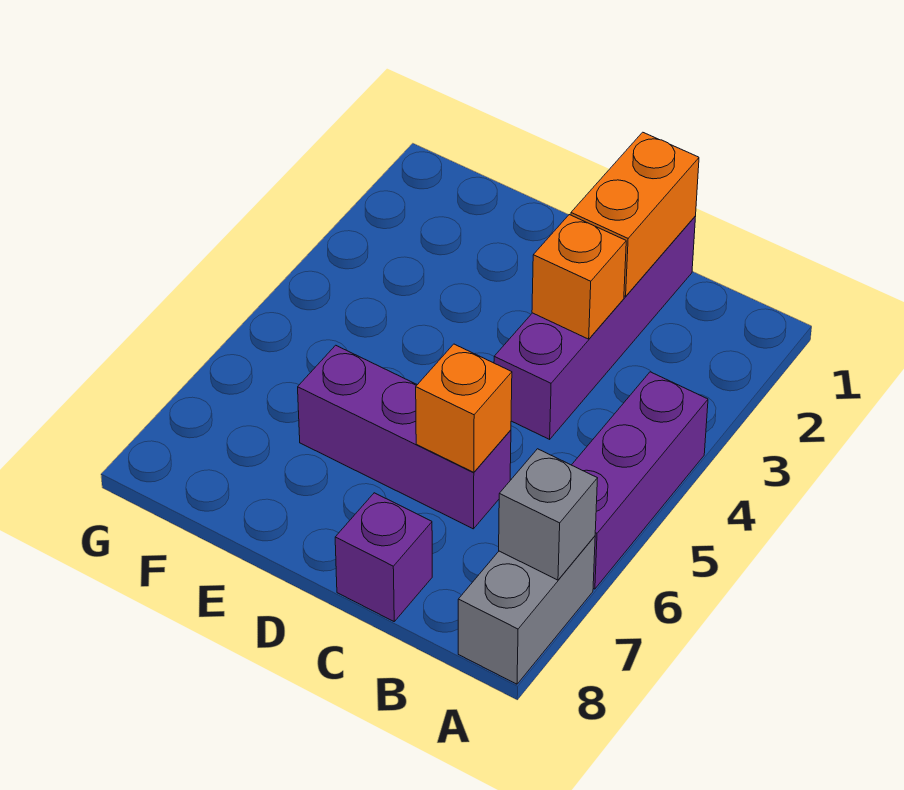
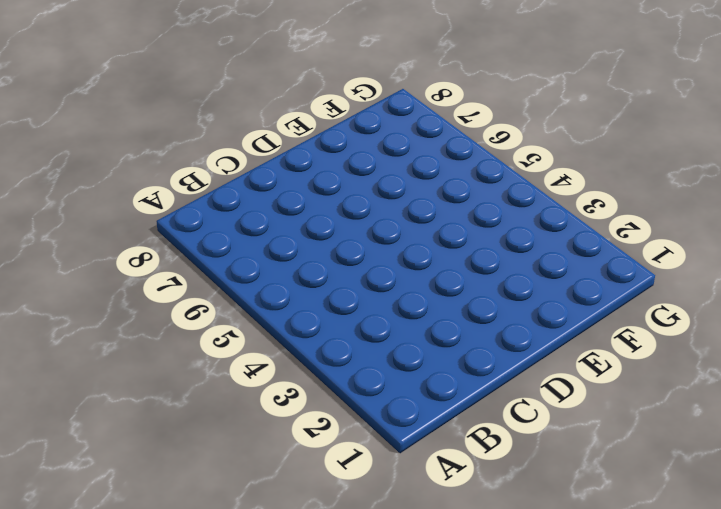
none -> purple 1x3 brick [572,372,708,589]
none -> grey 1x2 brick [458,536,595,684]

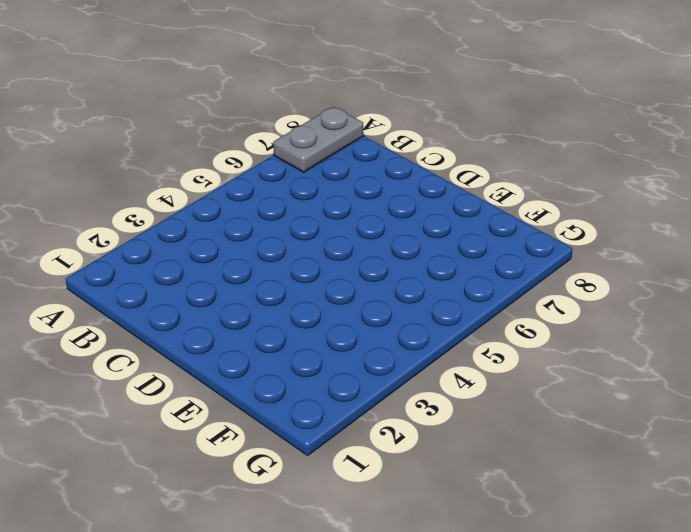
grey 1x2 plate [273,107,363,172] -> grey 1x2 brick [458,536,595,684]
none -> purple 1x3 brick [572,372,708,589]
none -> purple 1x4 brick [494,216,696,439]

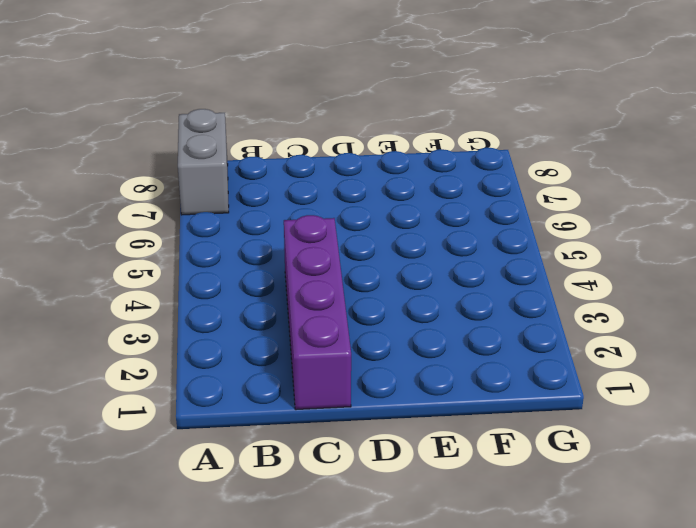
none -> purple 1x3 brick [572,372,708,589]
none -> purple 1x3 brick [298,345,511,529]

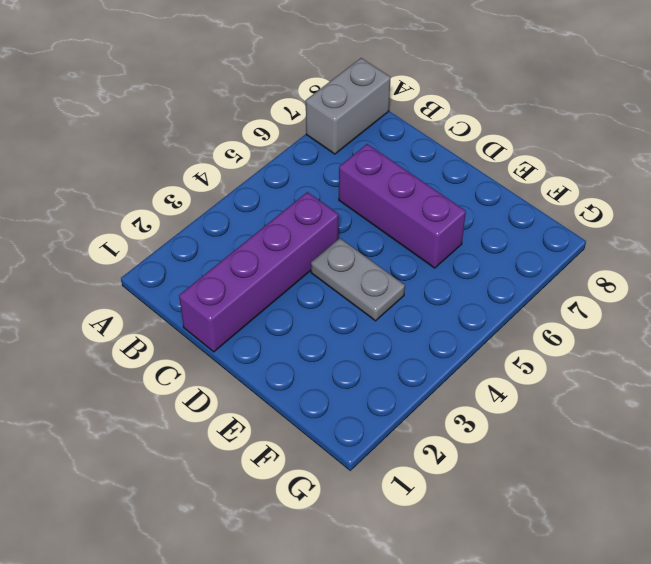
grey 1x2 plate [311,238,405,321] -> none
none -> purple 1x3 brick [572,372,708,589]
none -> purple 1x1 brick [335,493,432,621]

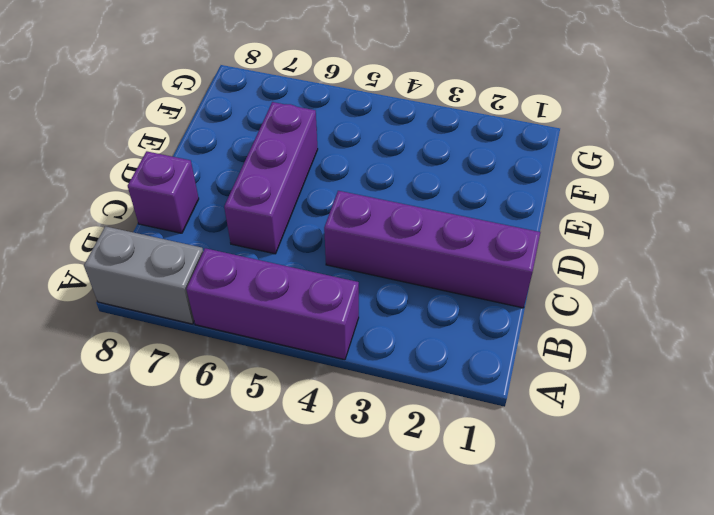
none -> grey 1x1 brick [499,449,598,580]
none -> orange 1x2 brick [571,132,699,296]

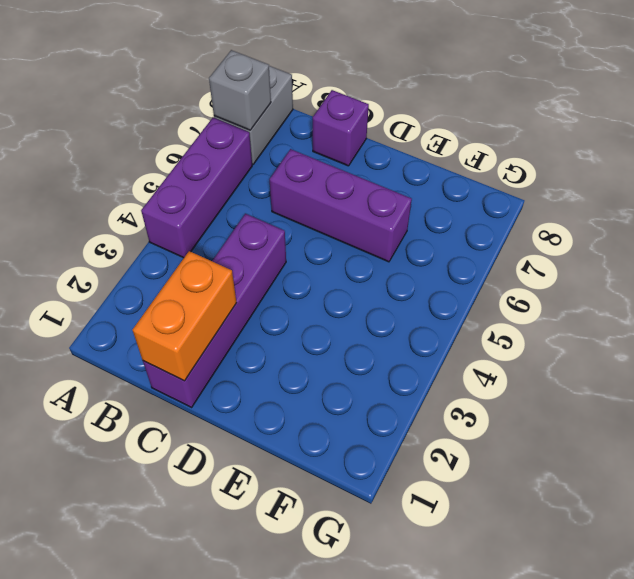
none -> orange 1x1 brick [532,215,626,339]
none -> orange 1x1 brick [416,344,512,472]

